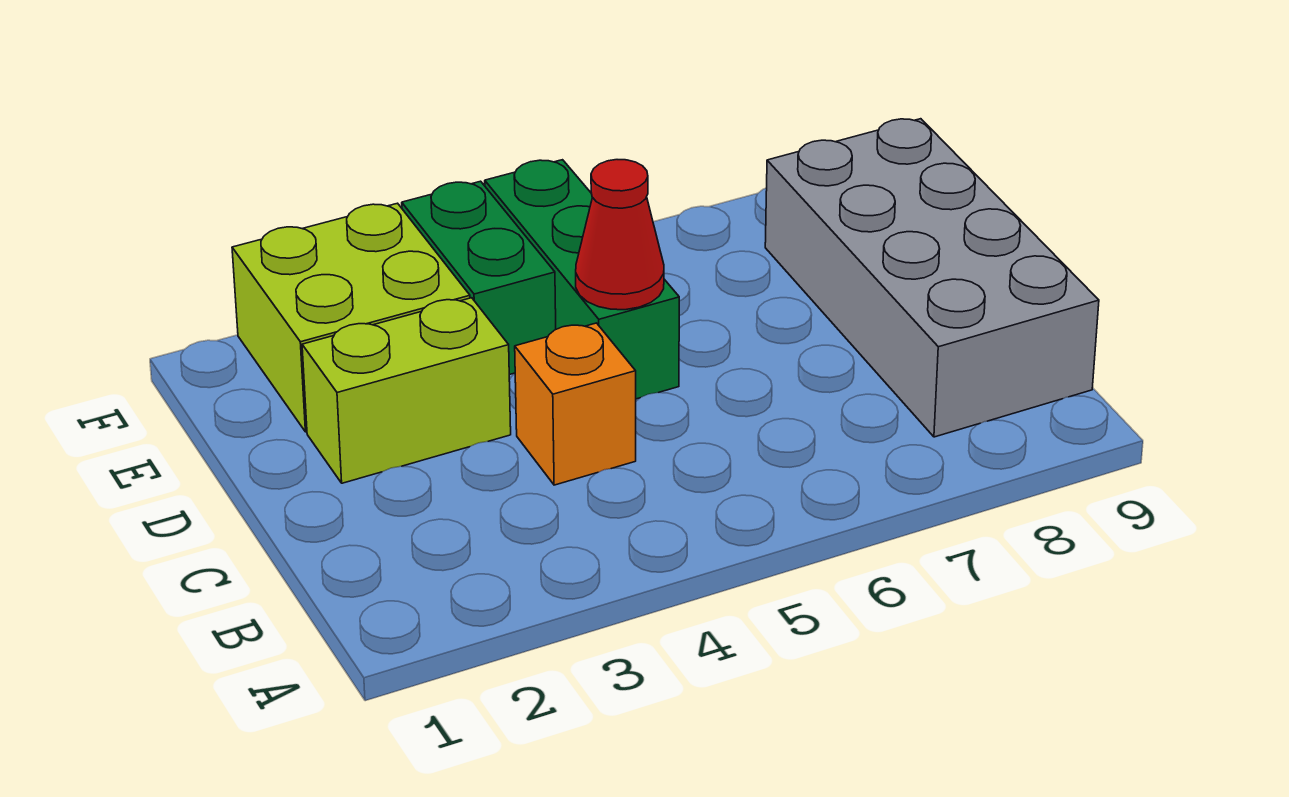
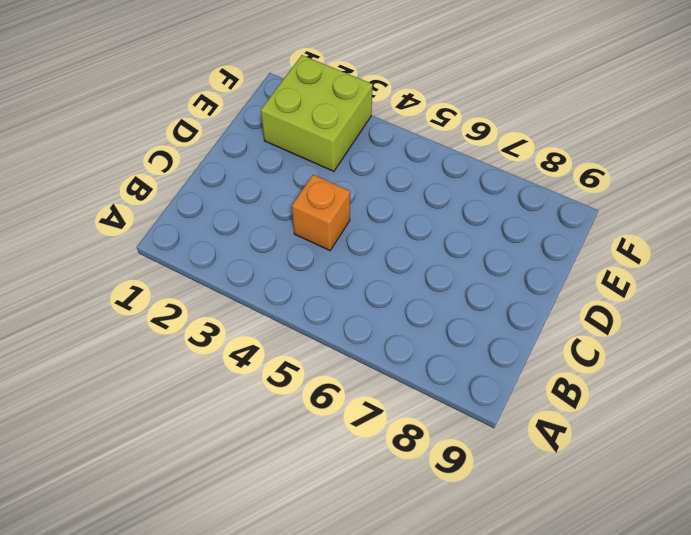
none -> grey 2x4 brick [765,119,1099,437]
none -> lime 1x2 brick [302,298,511,483]

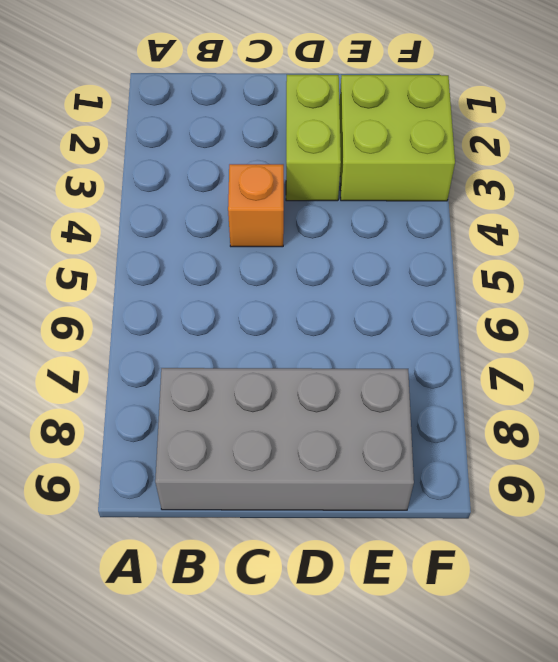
none -> green 1x3 brick [485,160,679,399]
none -> green 1x2 brick [402,181,556,375]

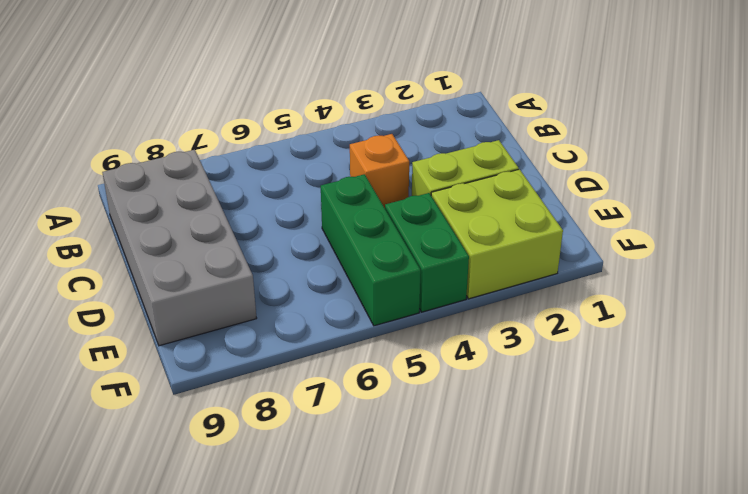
none -> red 1x1 cone [576,160,664,310]

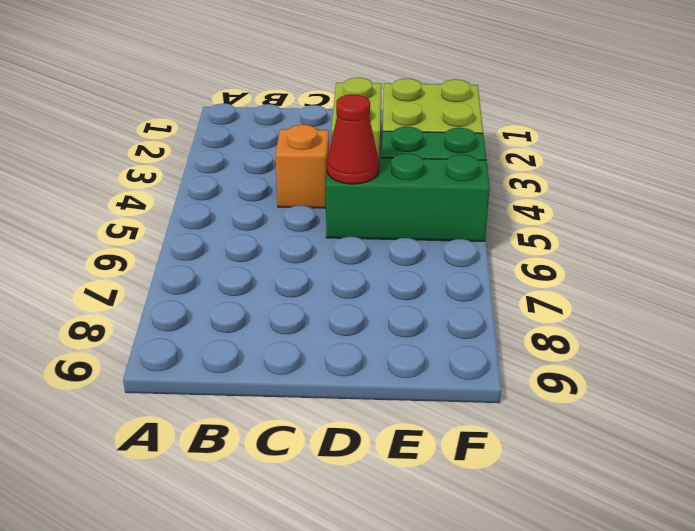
none -> grey 2x4 brick [765,119,1099,437]

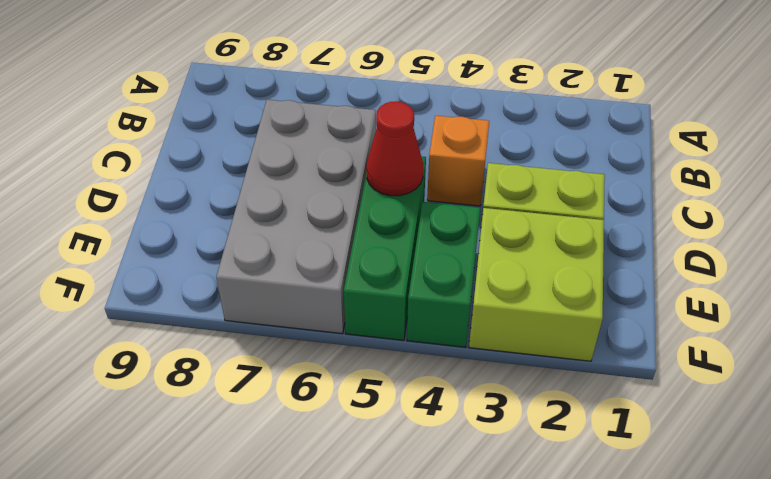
grey 2x4 brick [216,100,376,334] -> grey 2x4 brick moved to [765,119,1099,437]

